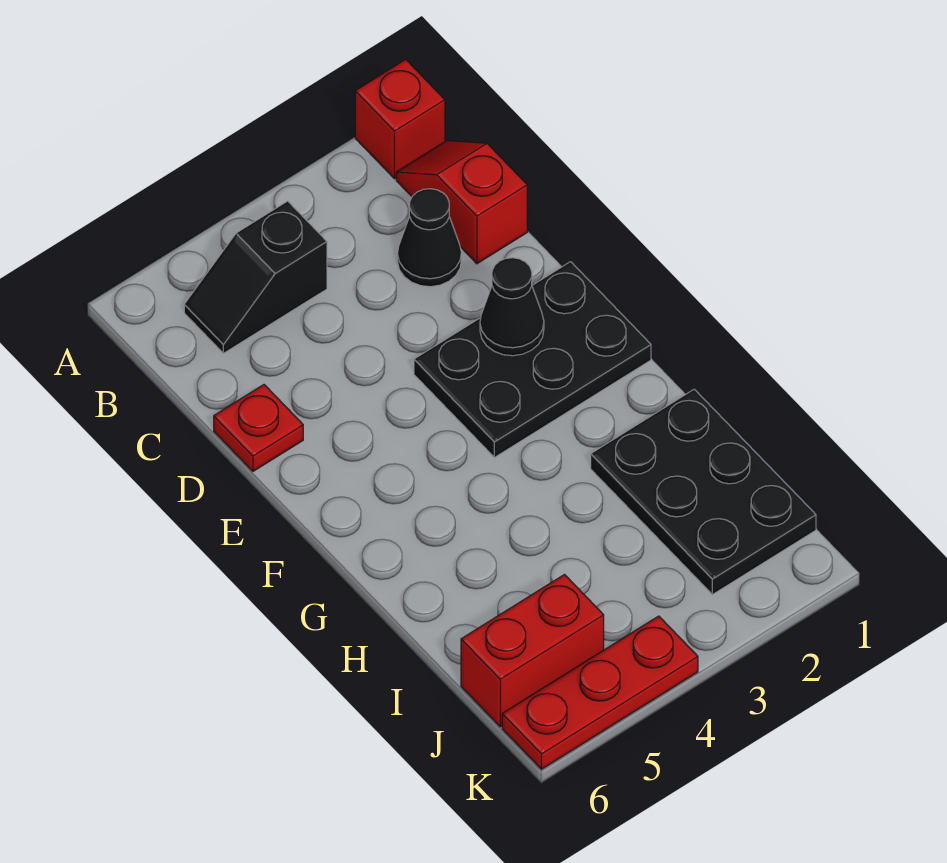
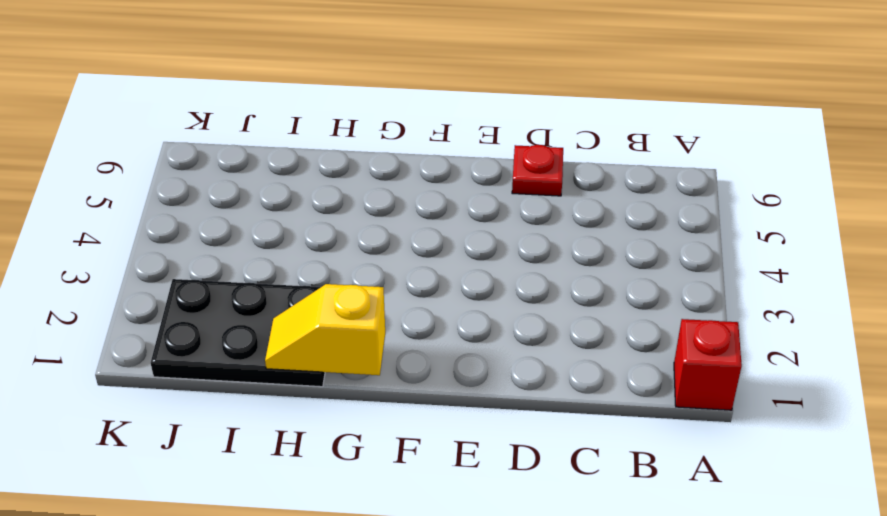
yellow 1x2 slope [265,284,385,375] -> none
none -> red 1x2 slope [396,141,527,264]
none -> black 1x2 slope [184,201,327,353]

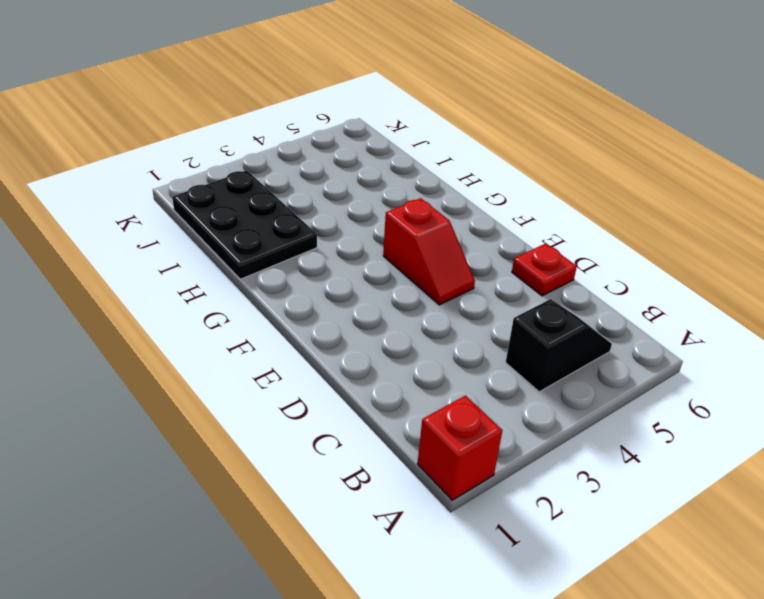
red 1x2 slope [383,198,475,305] -> red 1x2 slope moved to [396,141,527,264]
none -> black 1x1 cone [397,189,461,287]
none -> black 2x3 plate [414,262,651,457]

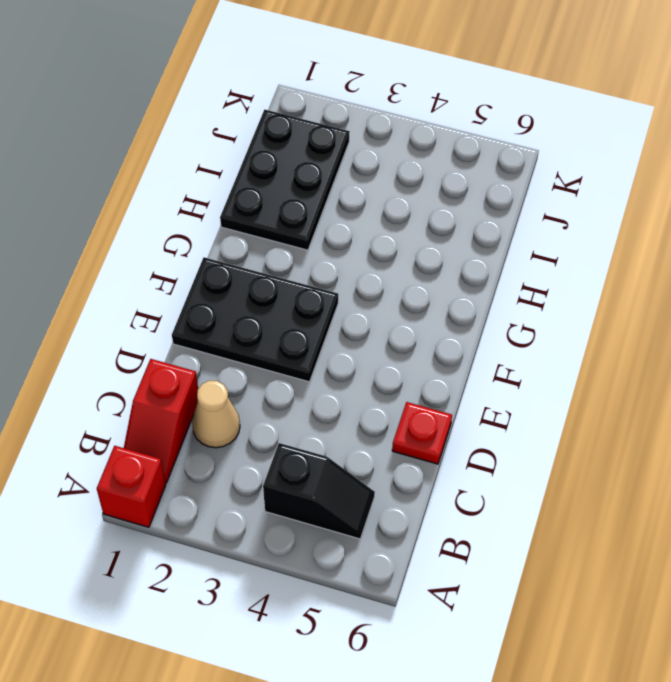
tan 1x1 cone [192,381,240,448] -> black 1x1 cone [397,189,461,287]
none -> red 1x2 brick [461,575,604,727]
none -> red 1x3 plate [502,616,698,769]

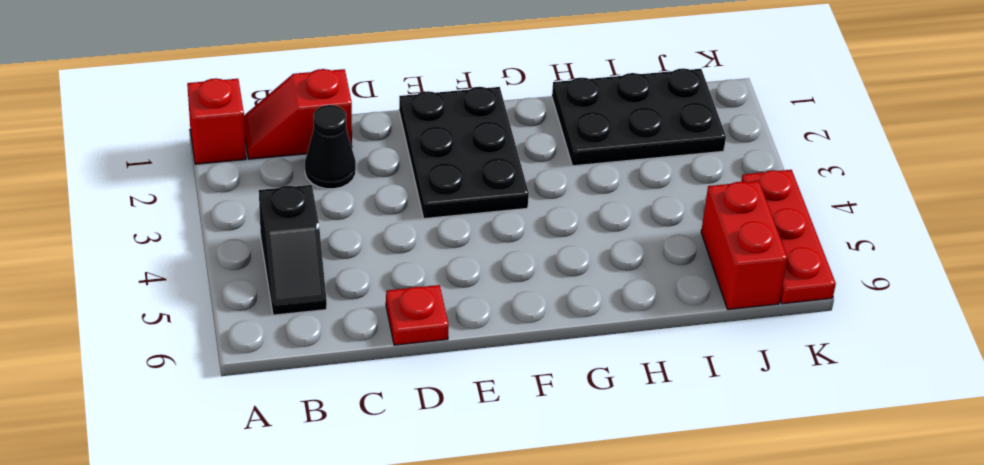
none -> black 1x1 cone [480,258,544,356]

